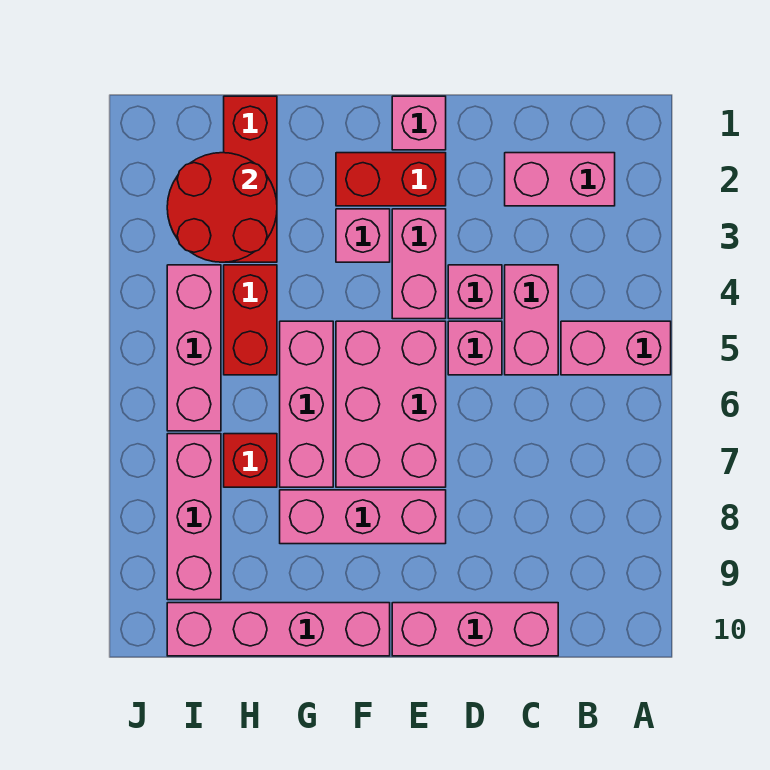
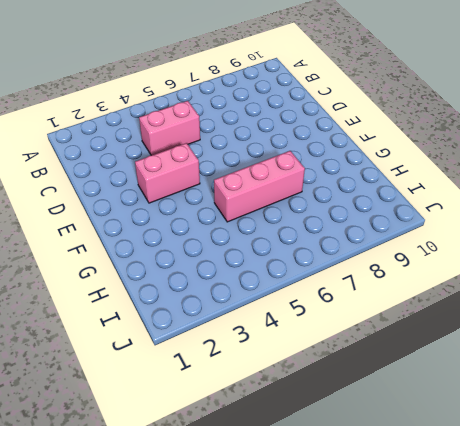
none -> pink 1x2 brick [561,321,671,375]
none -> pink 1x2 brick [505,153,615,206]
none -> pink 1x3 brick [392,603,558,656]

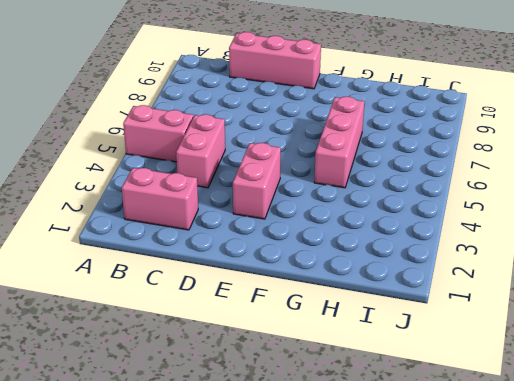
none -> pink 1x1 brick [448,265,502,319]
none -> pink 1x1 brick [448,321,502,375]
none -> pink 1x1 brick [392,96,446,150]

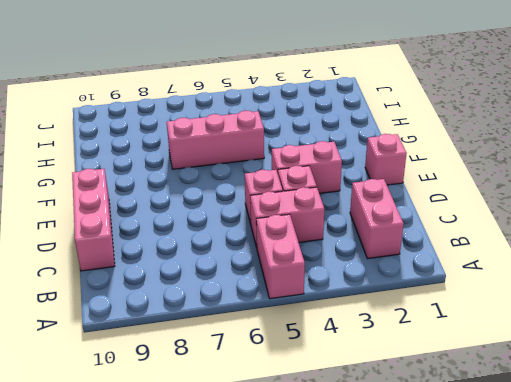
none -> red 1x2 brick [336,153,446,206]
none -> pink 2x3 brick [336,321,446,487]
none -> pink 1x3 brick [280,490,446,544]

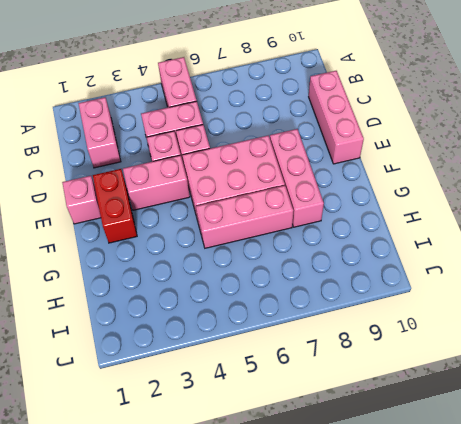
none -> pink 1x1 brick [336,209,390,262]
none -> pink 1x4 brick [167,603,390,656]
none -> red 1x3 brick [224,96,277,262]

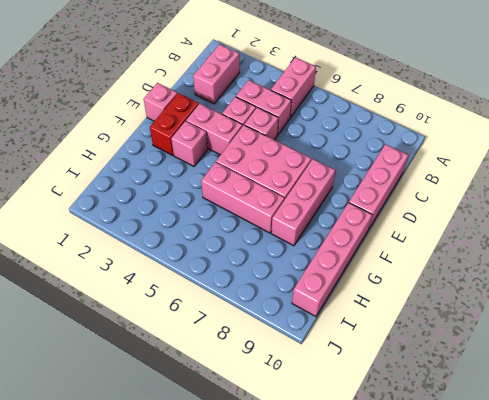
none -> red 1x3 brick [224,96,277,262]
none -> red 1x2 brick [224,265,277,375]
none -> red 1x1 brick [224,434,277,487]

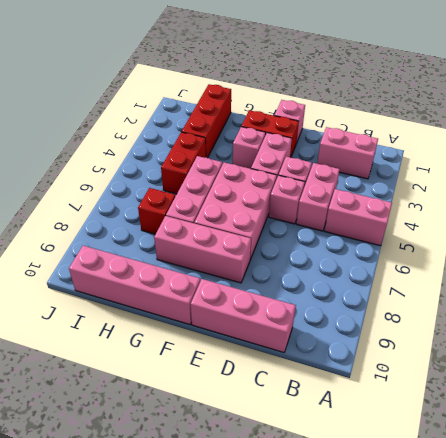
none -> pink 1x3 brick [167,265,221,431]
none -> pink 1x3 brick [167,434,221,600]
none -> red 2x2 round brick [167,153,277,262]

